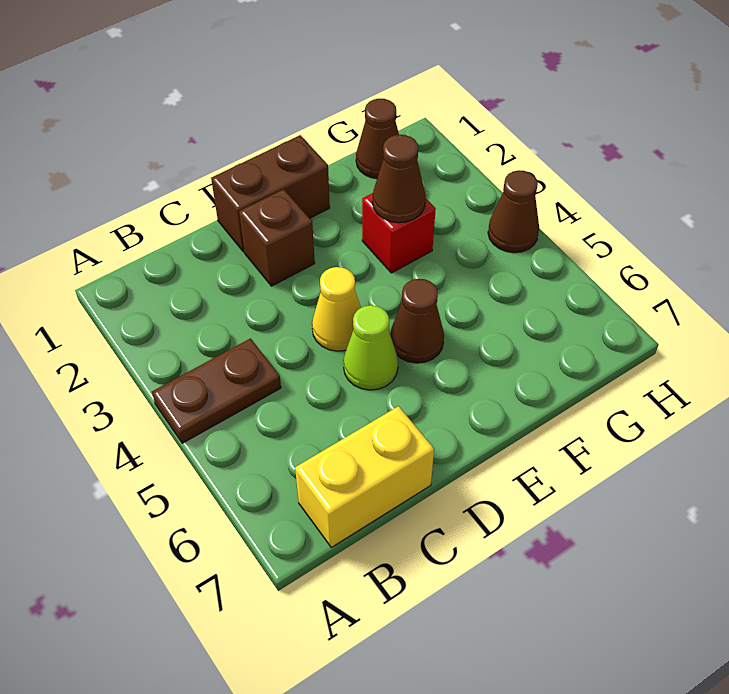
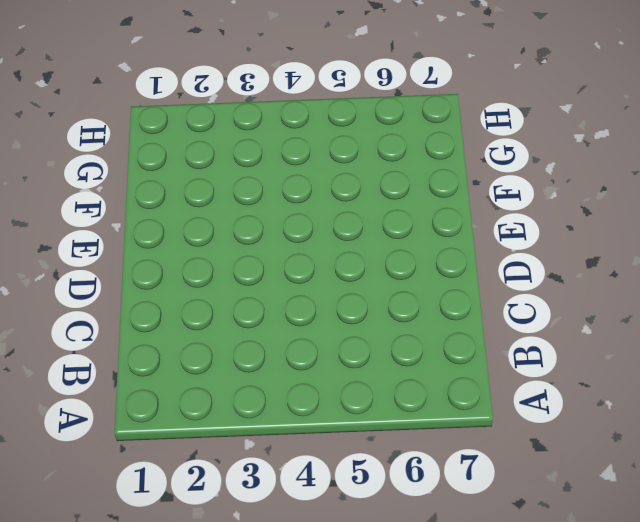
none -> brown 1x2 plate [152,338,281,443]
none -> yellow 1x2 brick [295,406,434,547]

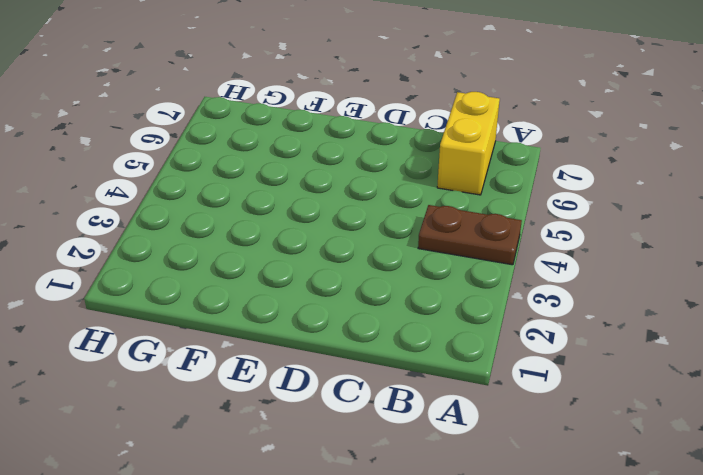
yellow 1x2 brick [437,92,500,195] -> yellow 1x2 brick turned to [295,406,434,547]
none -> brown 1x2 brick [211,135,330,252]
none -> brown 1x1 brick [239,189,315,286]

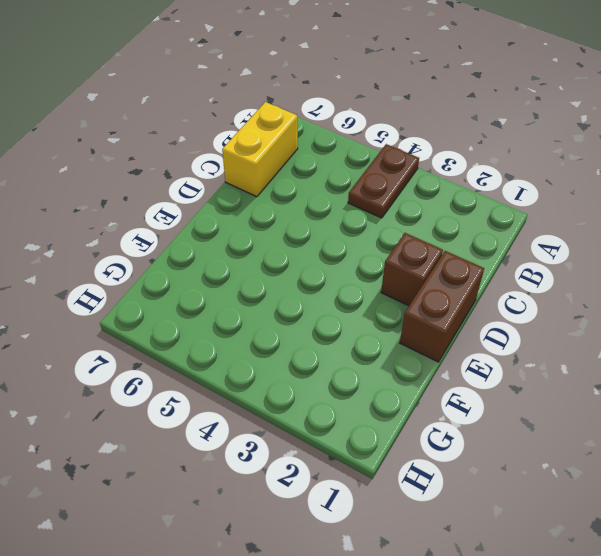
none -> yellow 1x1 cone [312,267,361,351]
none -> lime 1x1 cone [343,305,398,390]

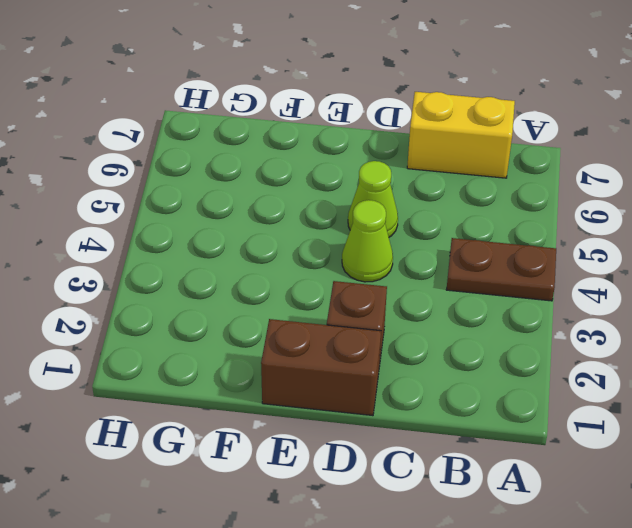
lime 1x1 cone [342,200,393,282] -> yellow 1x1 cone [312,267,361,351]
none -> brown 1x1 cone [390,279,444,363]
none -> red 1x1 brick [362,193,436,273]

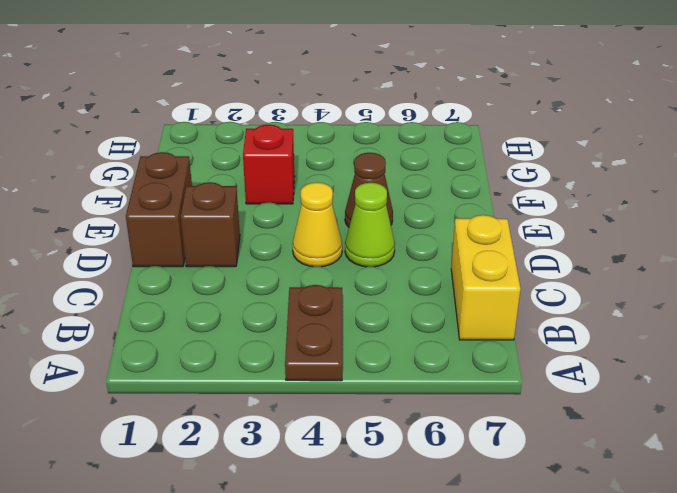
none -> brown 1x1 cone [356,99,399,178]
none -> brown 1x1 cone [488,170,539,253]

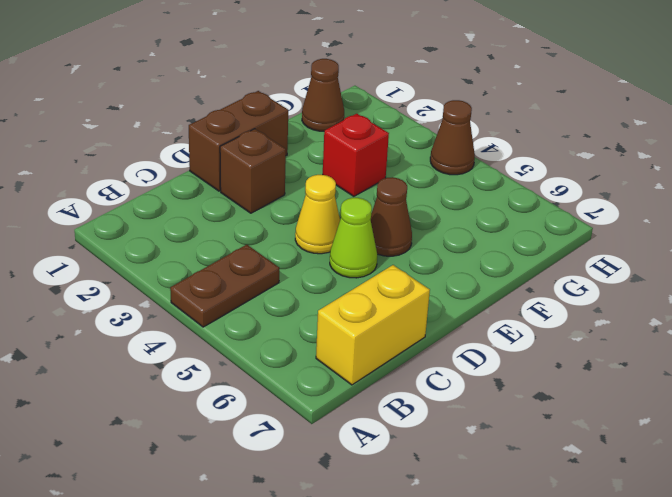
none -> brown 1x1 cone [372,135,426,223]

